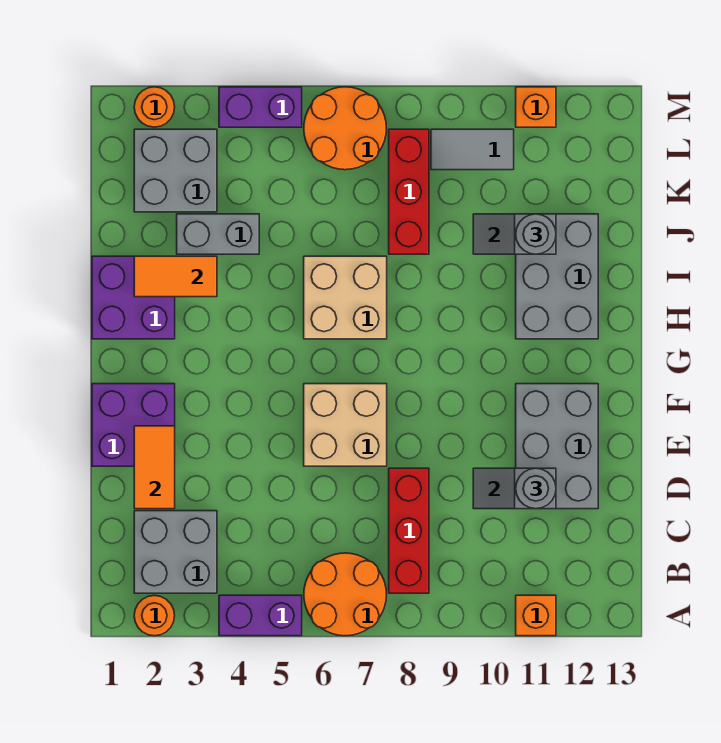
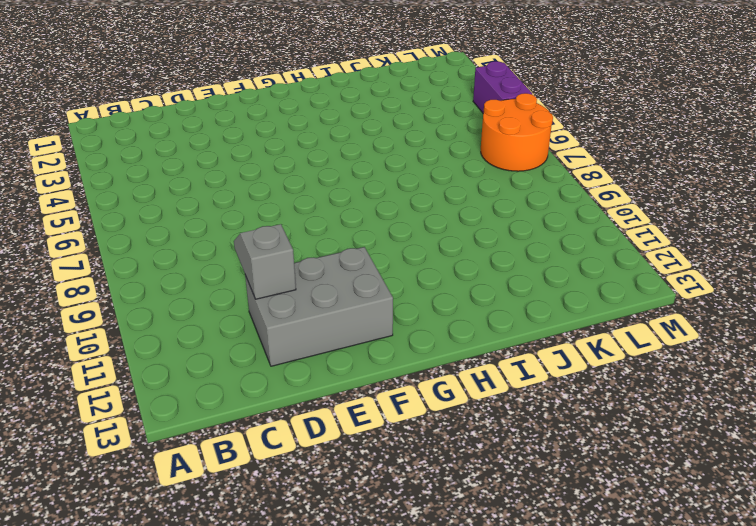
none -> orange 1x1 round brick [134,595,175,636]
none -> purple 1x2 brick [219,595,302,636]
none -> orange 2x2 round brick [304,553,386,636]

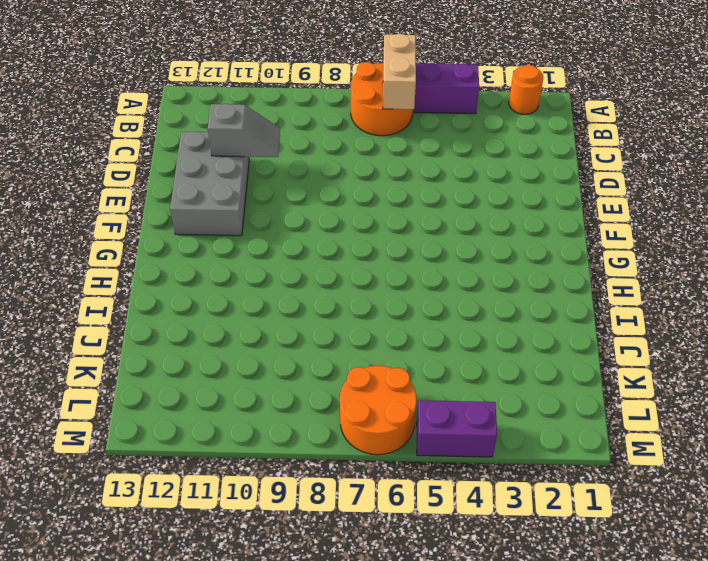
tan 1x2 brick [383,34,416,109] -> none
none -> orange 1x1 brick [516,595,556,636]
none -> grey 2x2 brick [134,511,217,593]
none -> red 1x3 brick [389,468,429,593]

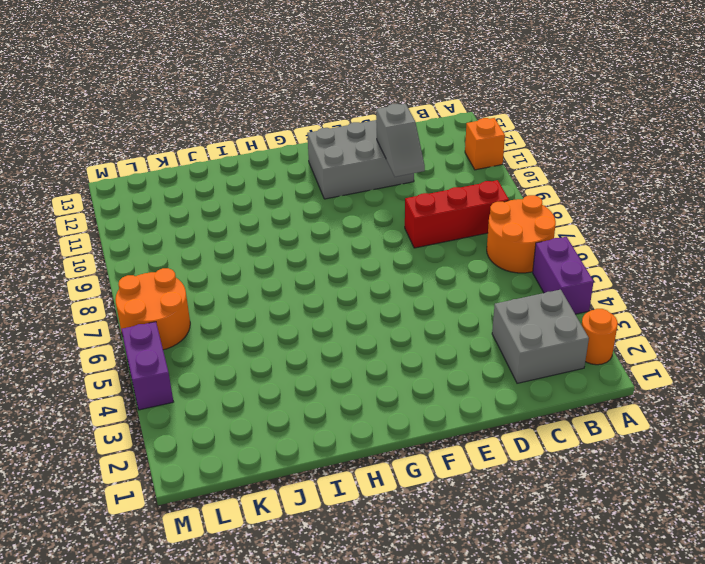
none -> purple 2x2 brick [92,384,175,466]
none -> tan 2x2 brick [304,384,387,466]
none -> purple 2x2 brick [92,256,175,339]

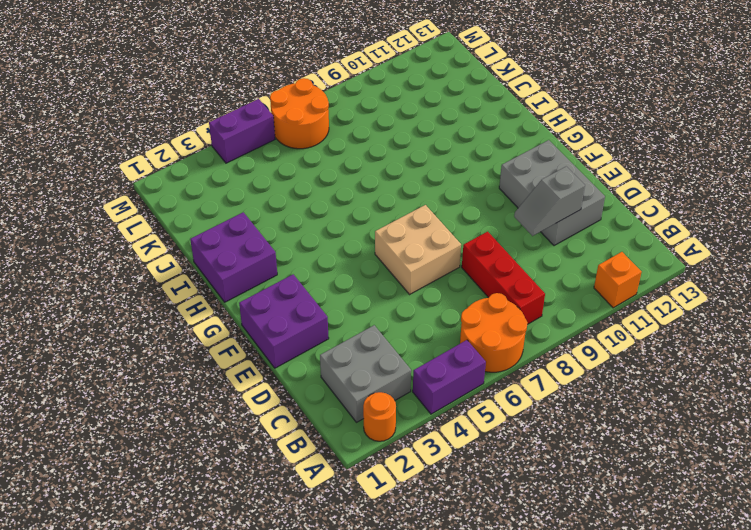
none -> tan 2x2 brick [304,256,387,339]
none -> grey 2x3 brick [516,214,598,339]
none -> grey 1x2 brick [177,214,259,254]

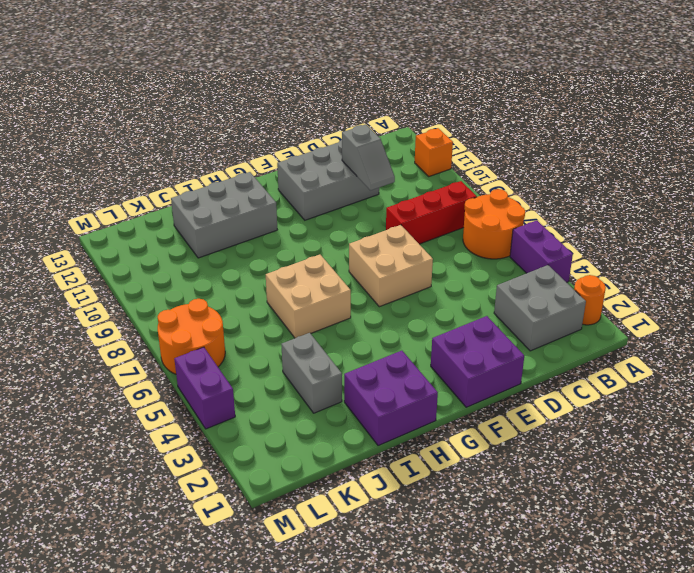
none -> red 1x3 brick [389,129,429,254]
none -> grey 2x2 brick [134,129,217,212]
none -> grey 1x2 tile [431,129,514,170]

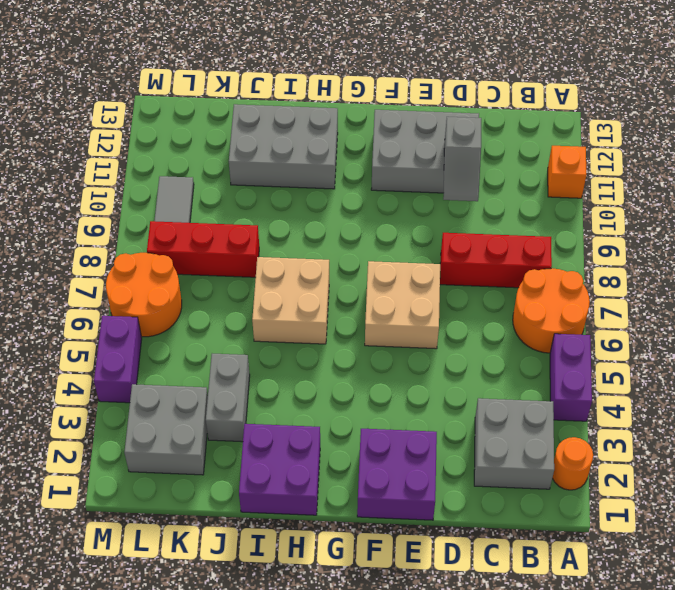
none -> orange 1x1 round brick [134,87,175,127]
none -> orange 1x1 brick [516,87,556,127]
none -> orange 1x2 tile [134,426,175,509]

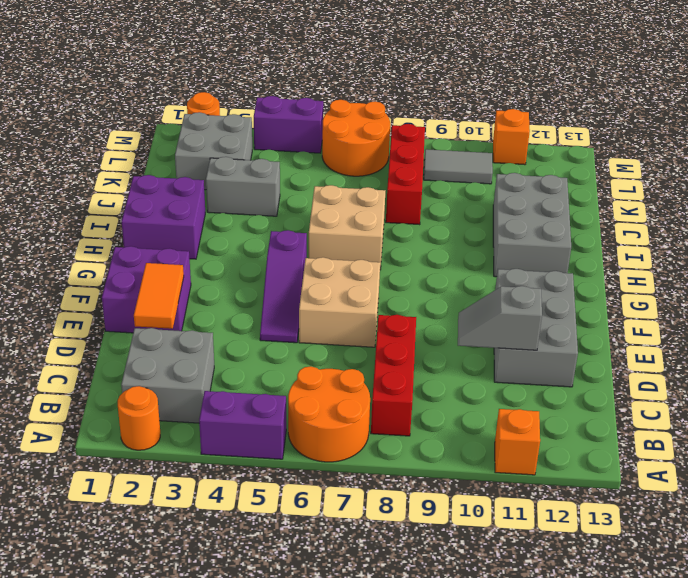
purple 1x3 slope [260,230,307,343] -> none
none -> orange 1x2 tile [134,256,217,297]
none -> grey 1x2 slope [473,214,556,254]
none -> grey 1x1 round brick [516,468,556,509]

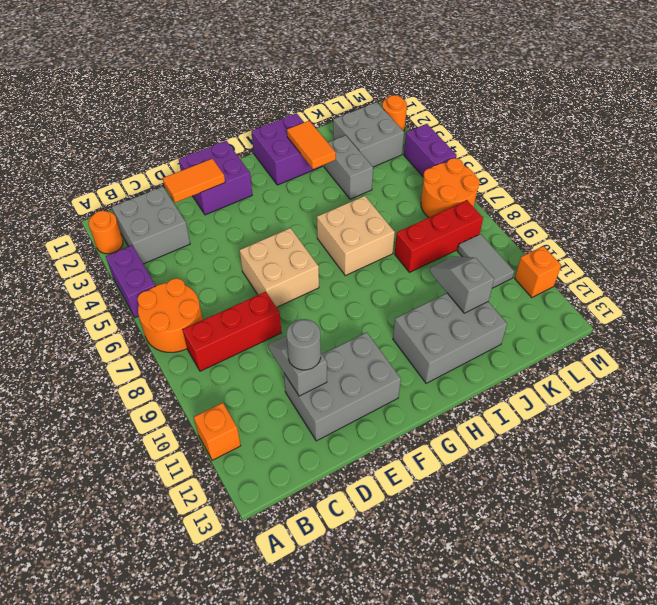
none -> grey 1x1 round brick [516,214,556,254]

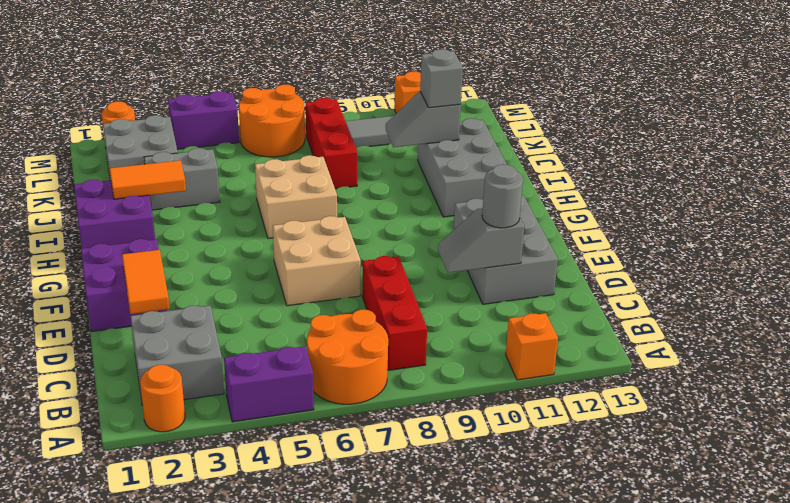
grey 1x1 brick [420,49,463,108] -> grey 1x1 round brick [516,214,556,254]

